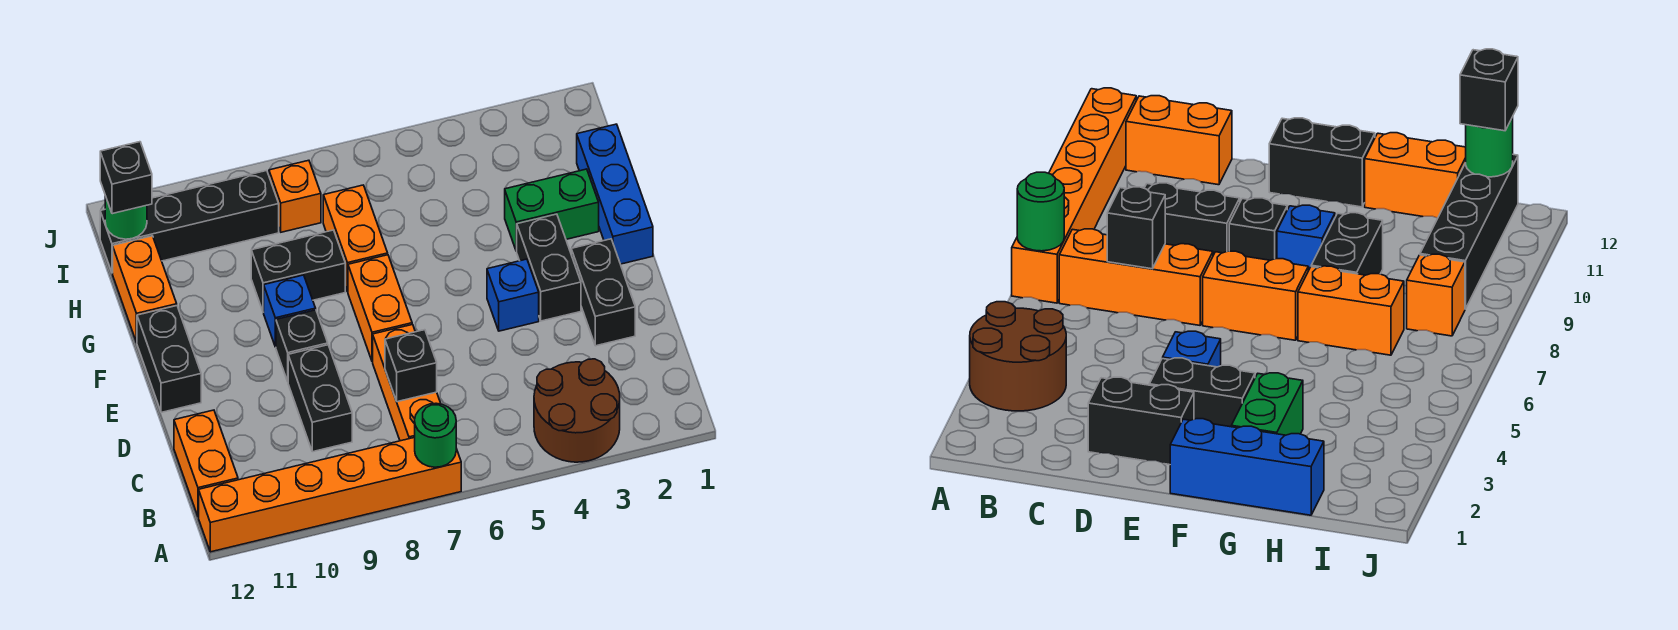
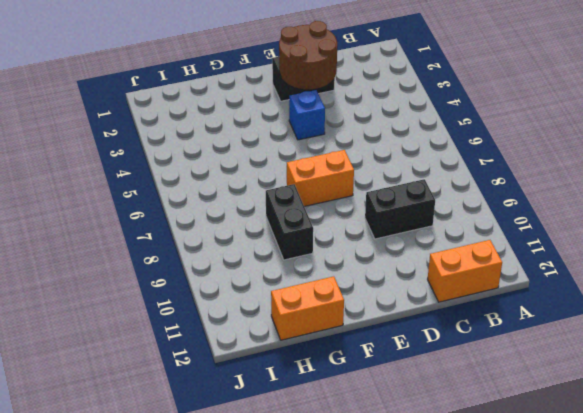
brown 2x2 round brick [279,21,337,89] -> brown 2x2 round brick moved to [534,359,620,462]
none -> orange 1x6 brick [199,437,461,552]
none -> orange 1x3 brick [373,324,441,441]
none -> black 1x2 brick [517,214,581,321]

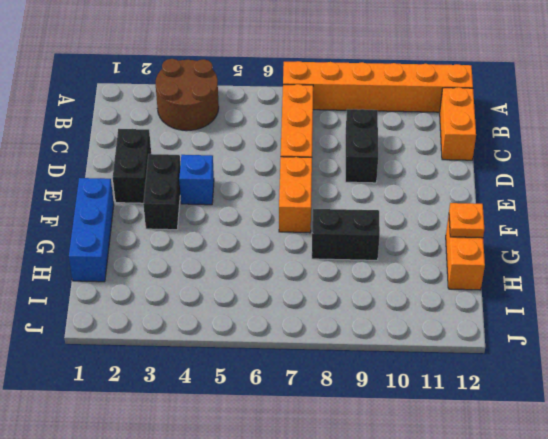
orange 1x1 plate [449,203,484,238] -> none
none -> black 1x1 brick [276,310,328,381]
none -> black 1x2 brick [137,306,201,412]
none -> blue 1x1 brick [264,275,316,347]

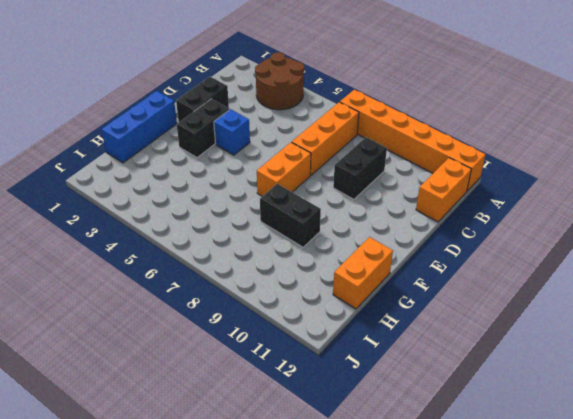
none -> black 1x1 brick [276,310,328,381]
none -> black 1x2 brick [137,306,201,412]
none -> blue 1x1 brick [264,275,316,347]

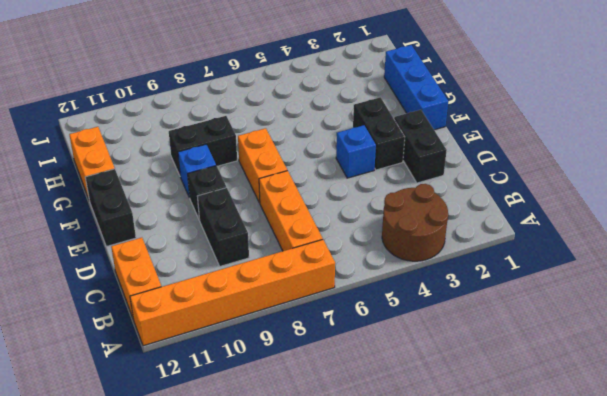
none -> green 1x2 brick [505,169,599,251]
none -> orange 1x2 brick [323,185,388,292]
none -> orange 1x1 brick [269,160,321,232]

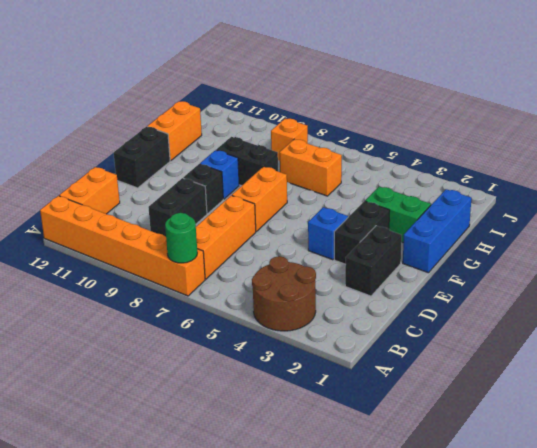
orange 1x2 brick [280,139,342,196] -> orange 1x2 brick turned to [323,185,388,292]
none -> black 1x4 brick [100,171,279,273]
none -> black 1x1 brick [385,330,437,402]
none -> green 1x1 round brick [105,196,147,239]

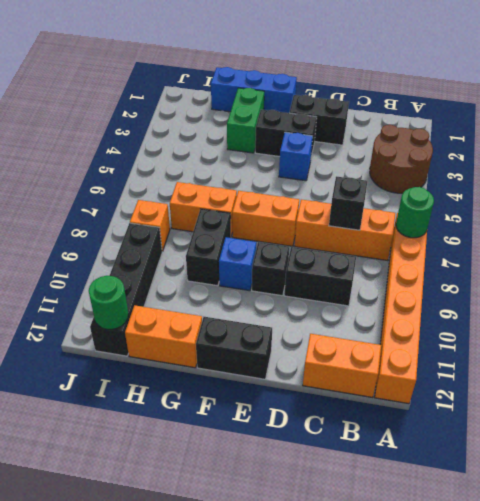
none -> black 1x1 brick [100,142,152,214]

